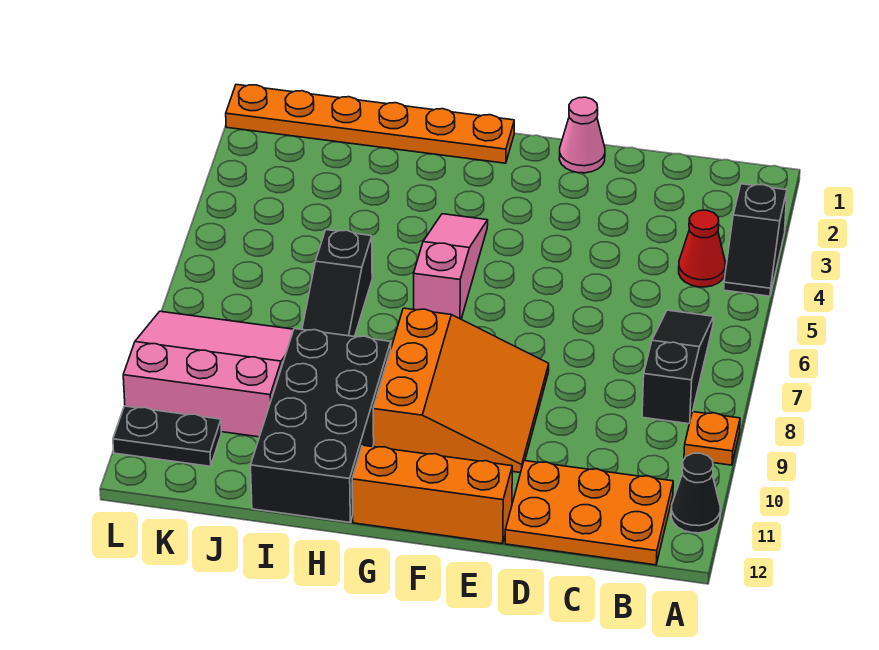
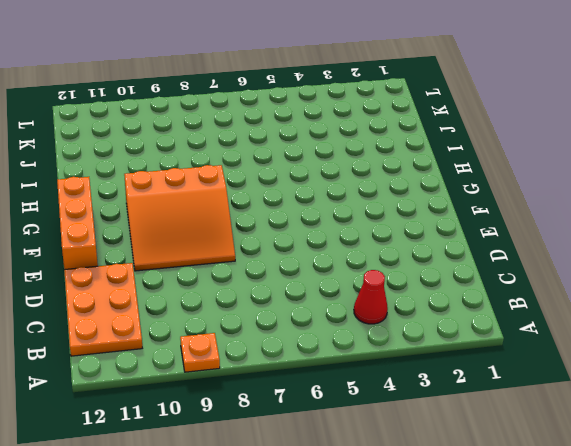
none -> black 1x2 slope [724,184,787,296]
none -> black 1x1 cone [671,453,720,533]
none -> black 1x3 slope [642,310,714,424]

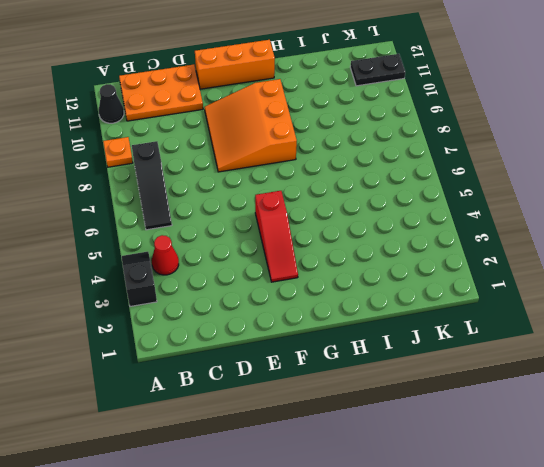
red 1x3 slope [255,191,298,282] -> none
none -> pink 1x1 cone [559,97,605,173]
none -> orange 1x6 plate [226,85,514,163]
none -> pink 1x3 slope [414,214,488,319]

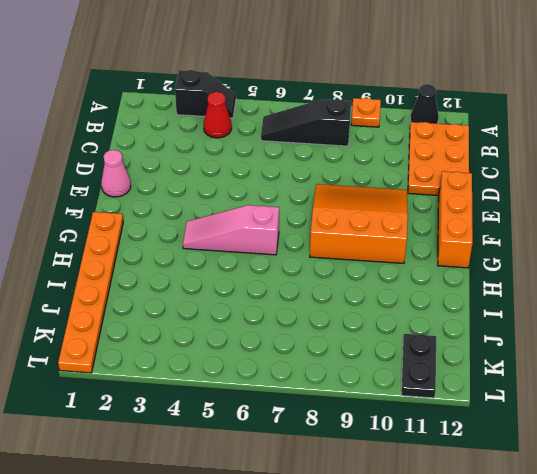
none -> black 2x4 brick [251,329,391,522]
none -> black 1x3 slope [302,230,372,337]
none -> pink 3x3 slope [123,311,294,437]

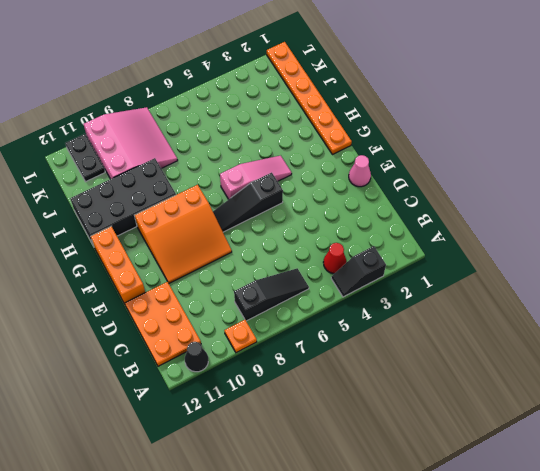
black 1x3 slope [213,173,283,232] -> black 1x3 slope moved to [302,230,372,337]

